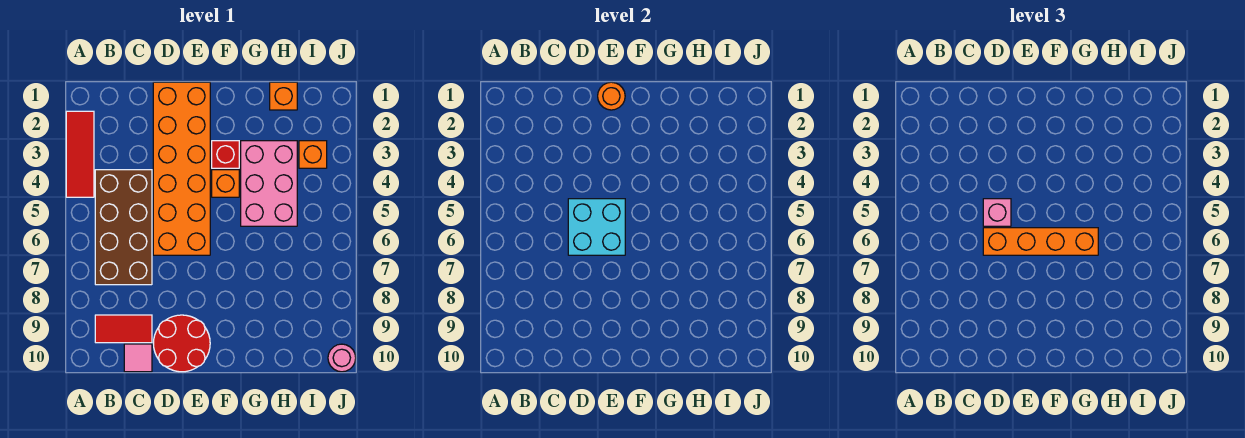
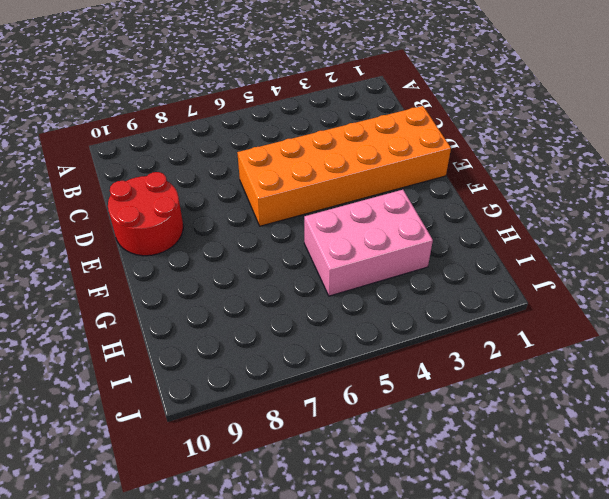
none -> red 1x3 tile [66,111,94,197]
none -> brown 2x4 brick [95,170,152,285]
none -> red 1x2 tile [95,315,152,343]

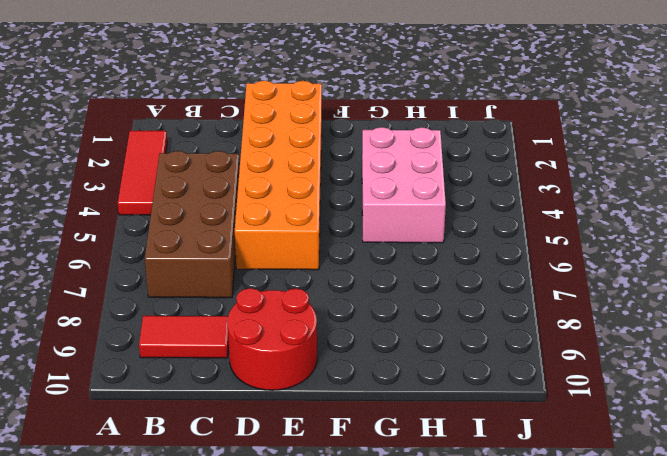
none -> pink 1x1 tile [124,344,152,372]
none -> red 1x1 brick [212,141,239,168]
none -> orange 1x1 brick [212,170,239,197]

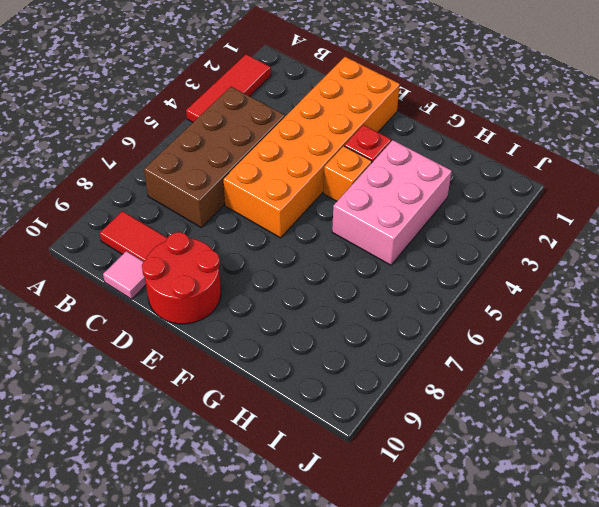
none -> orange 1x1 brick [270,82,297,110]
none -> orange 1x1 brick [299,141,327,168]
none -> pink 1x1 round brick [328,344,356,372]

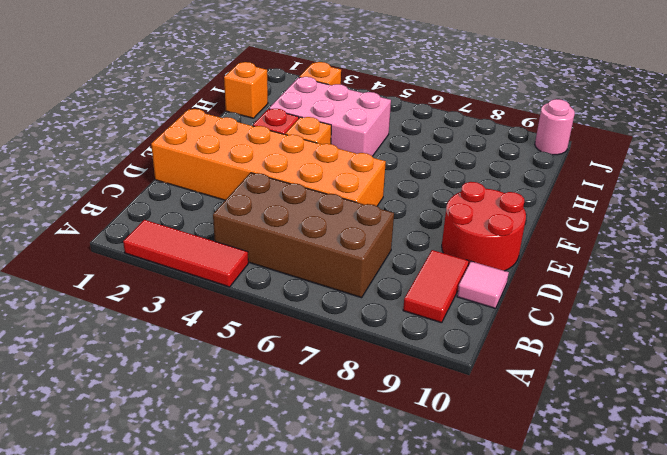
none -> cyan 2x2 brick [568,199,625,255]
none -> orange 1x1 round brick [598,82,625,110]
none -> pink 1x1 brick [983,199,1011,226]

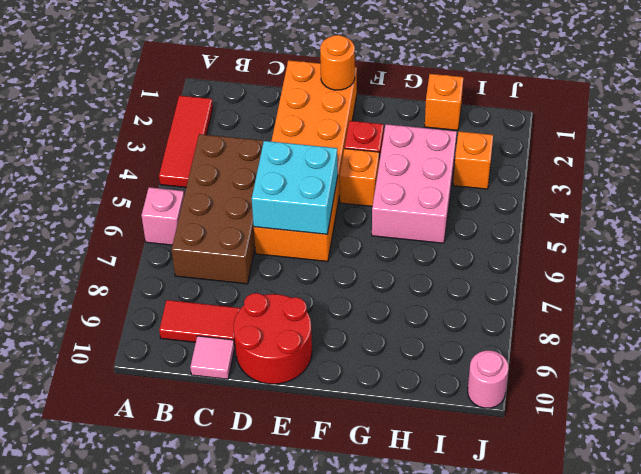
pink 1x1 brick [141,187,184,245] -> pink 1x1 brick moved to [983,199,1011,226]
none -> orange 1x4 brick [983,228,1098,255]

